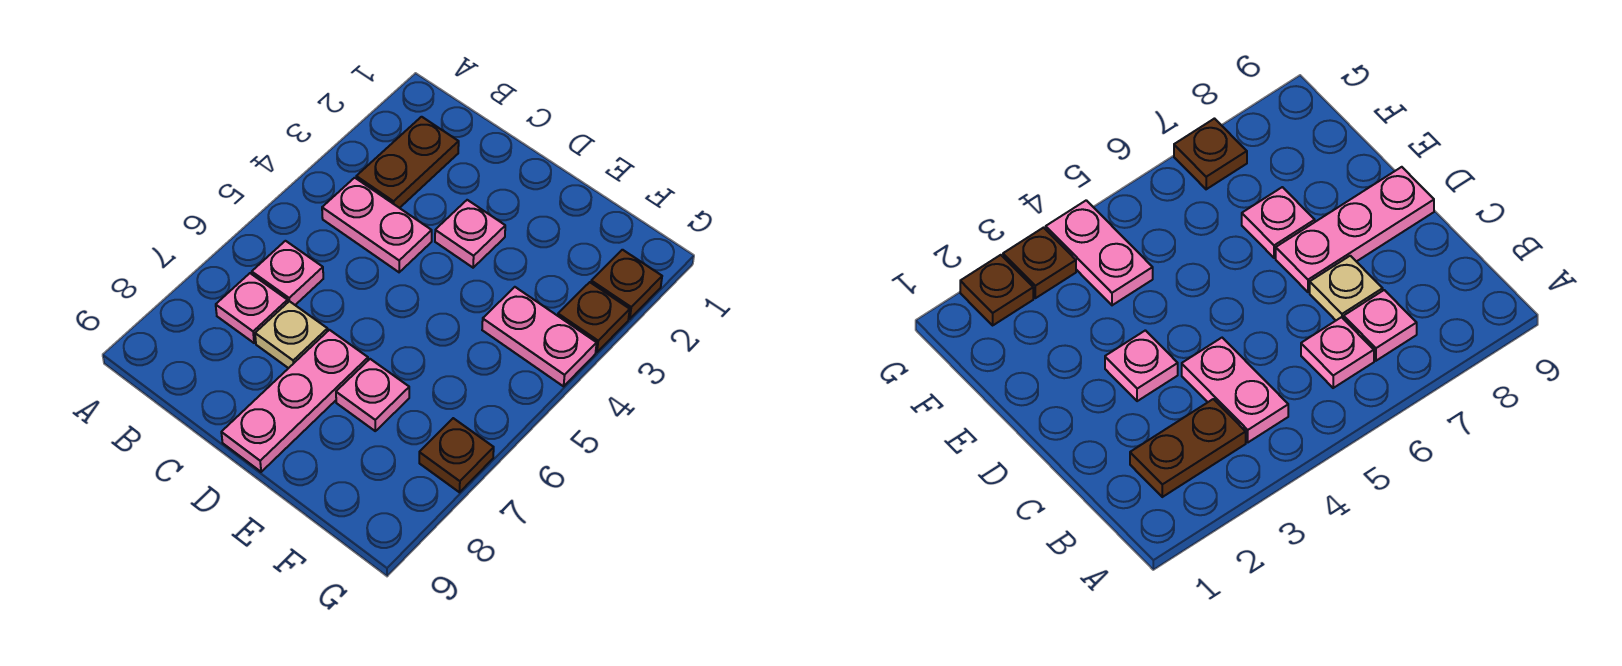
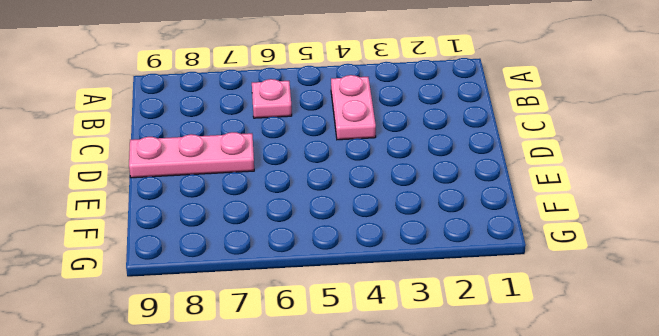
none -> brown 1x2 plate [356,117,459,208]
none -> pink 1x1 plate [216,273,288,343]
none -> tan 1x1 plate [255,301,328,368]

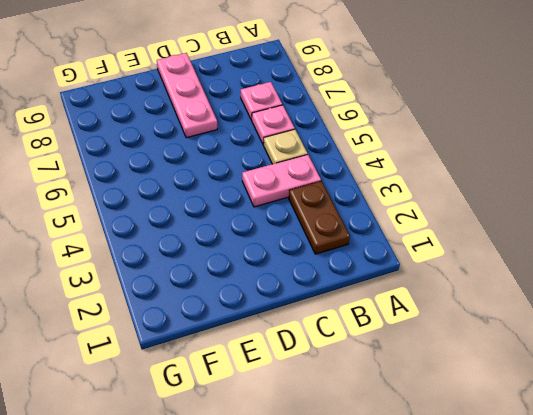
tan 1x1 plate [264,129,308,164] -> tan 1x1 plate moved to [255,301,328,368]
none -> pink 1x1 plate [435,200,505,268]
none -> pink 1x1 plate [336,359,409,431]
none -> pink 1x2 plate [482,287,597,386]

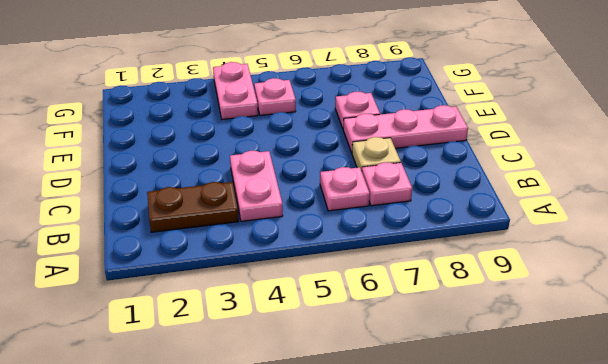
pink 1x1 plate [254,78,296,115] -> pink 1x1 plate moved to [435,200,505,268]
none -> brown 1x1 plate [591,250,662,319]
none -> brown 1x1 plate [558,282,630,352]
none -> brown 1x1 plate [419,418,494,492]

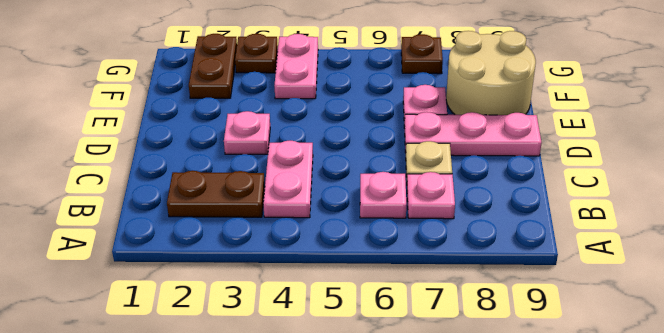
tan 2x2 round brick [446,31,536,115] -> none
brown 1x2 plate [189,34,237,98] -> brown 1x1 plate [591,250,662,319]

